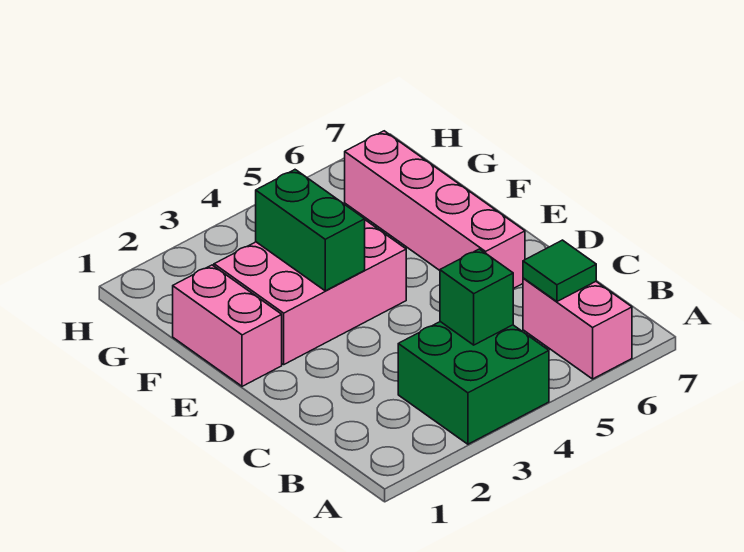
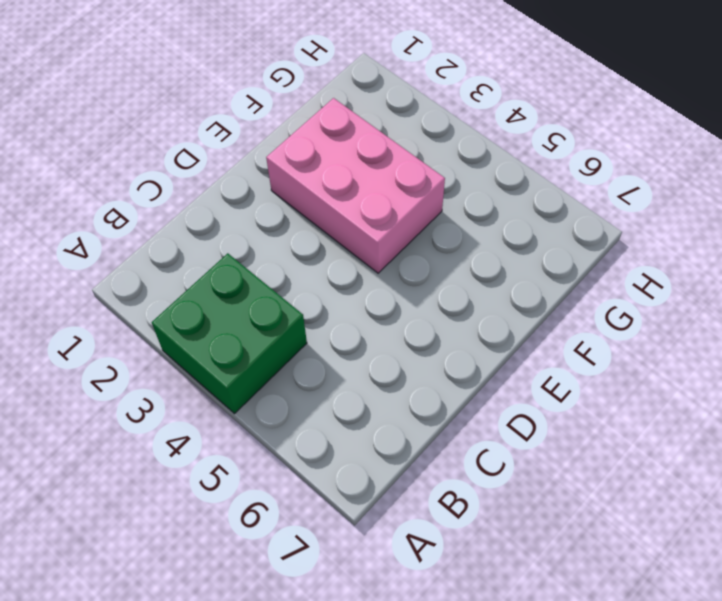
none -> pink 1x2 brick [523,278,632,379]
none -> pink 1x4 brick [345,131,525,289]

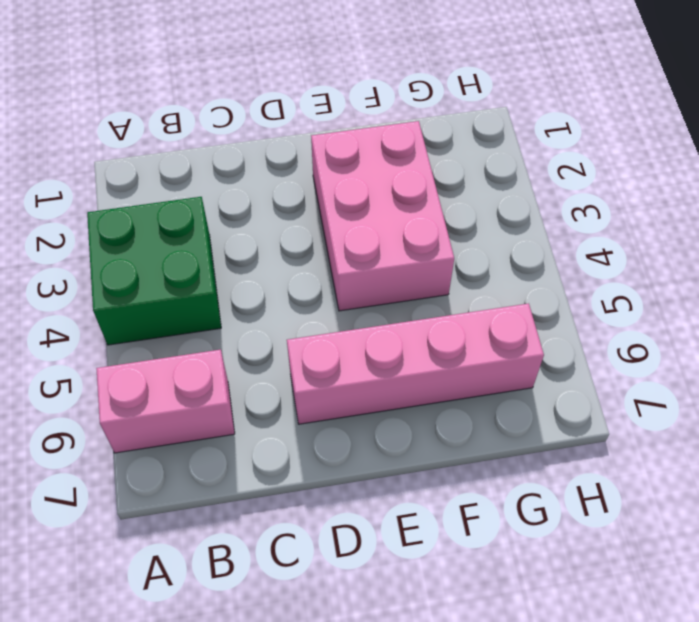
none -> pink 1x2 brick [173,265,282,386]
none -> green 1x1 brick [440,249,513,345]

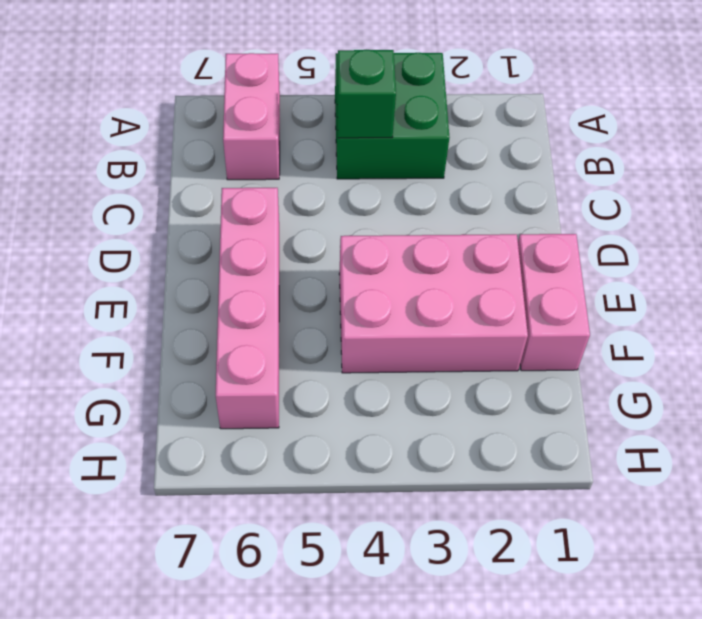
none -> green 1x1 tile [523,240,596,302]
none -> green 1x2 brick [256,170,365,291]

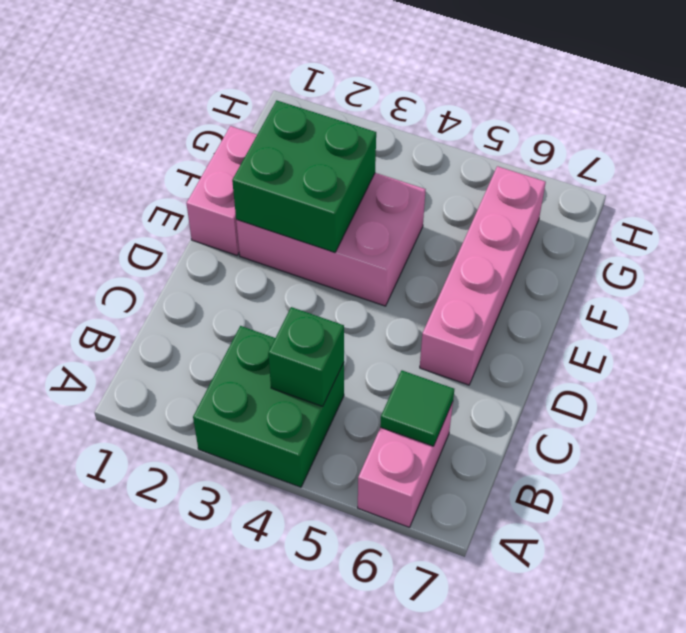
green 2x2 brick [232,100,376,253] -> green 1x2 brick [256,170,365,291]

